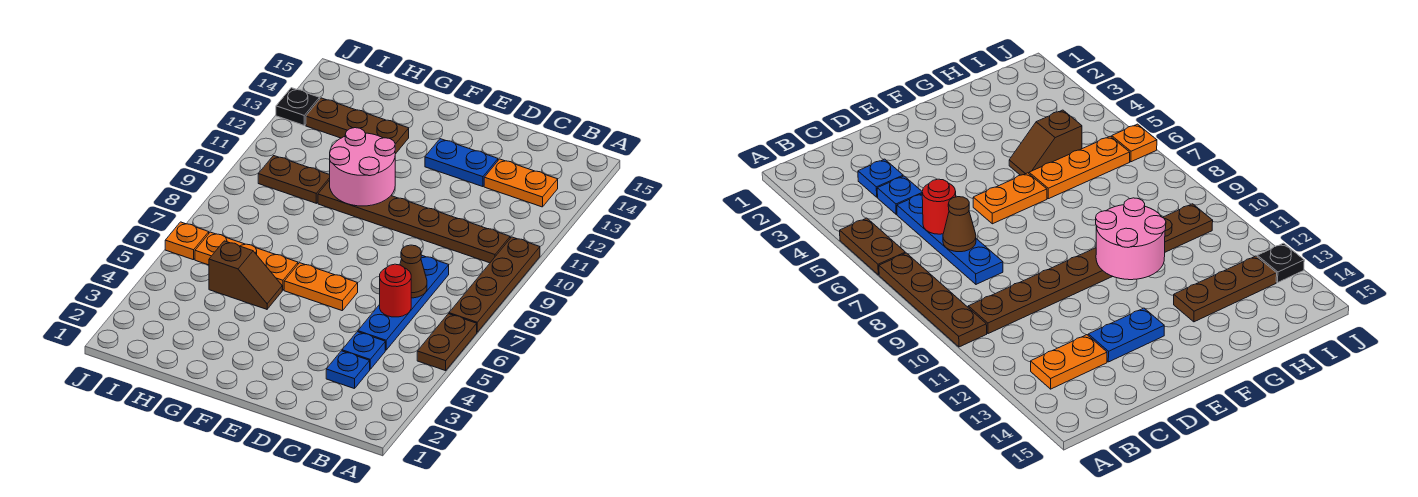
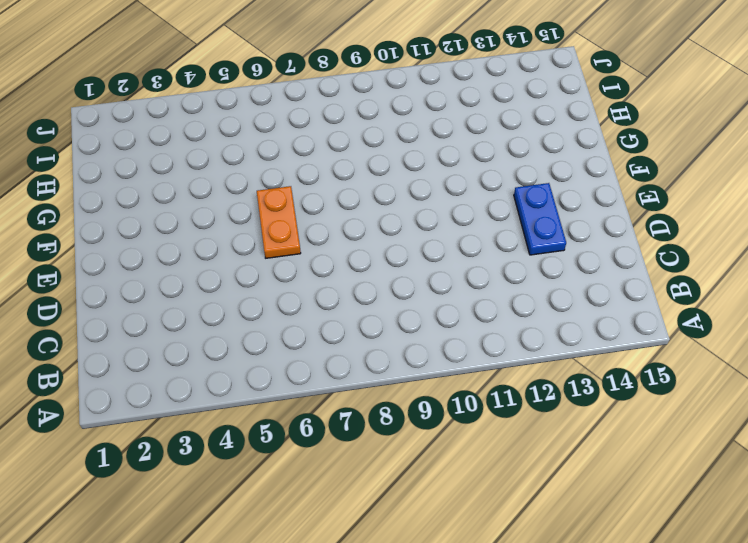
none -> brown 1x2 plate [417,314,477,371]
none -> brown 1x4 plate [449,237,540,332]
none -> brown 1x6 plate [318,180,510,263]

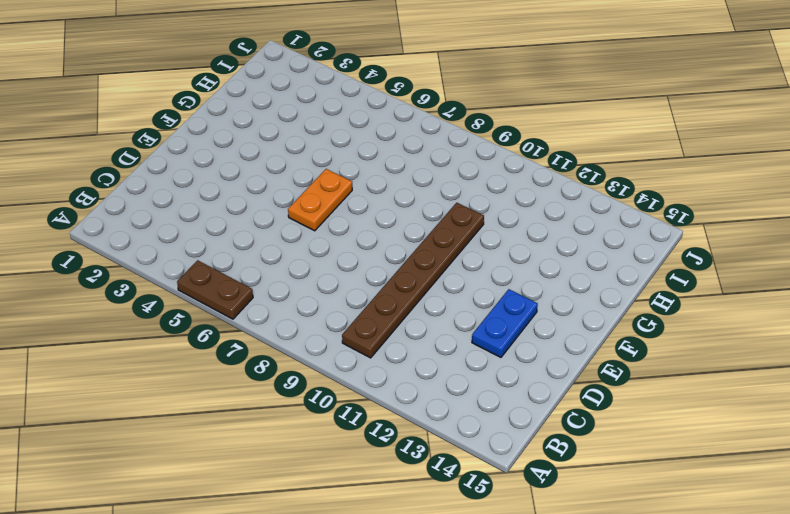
none -> brown 1x4 plate [449,237,540,332]
none -> orange 1x2 plate [484,159,558,207]
none -> blue 1x1 plate [326,351,370,389]

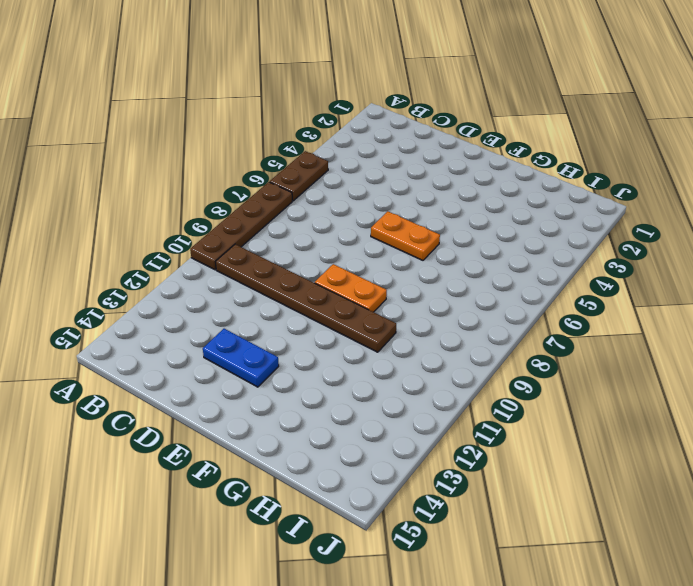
orange 1x2 plate [315,264,387,312] -> orange 1x2 plate moved to [484,159,558,207]
none -> blue 1x1 plate [326,351,370,389]
none -> blue 1x1 plate [342,332,385,369]
none -> blue 1x4 plate [358,255,449,350]

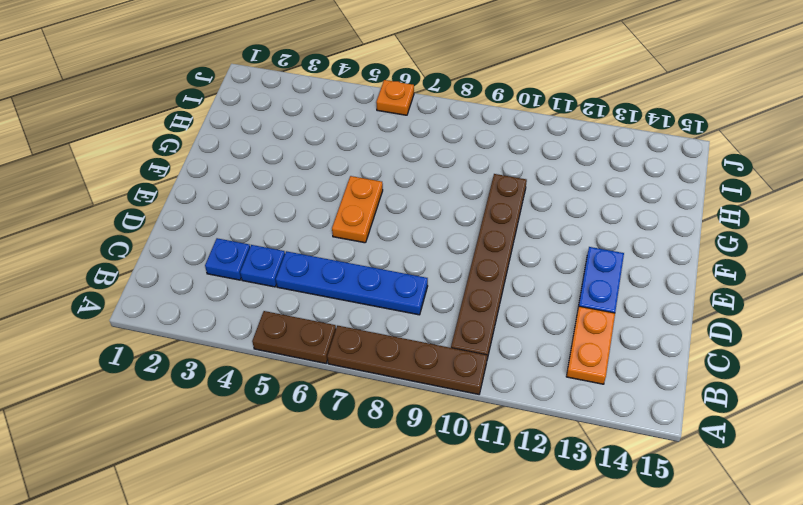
none -> brown 1x2 slope [209,241,282,309]
none -> orange 1x3 plate [195,232,298,290]
none -> brown 1x3 plate [306,98,409,154]

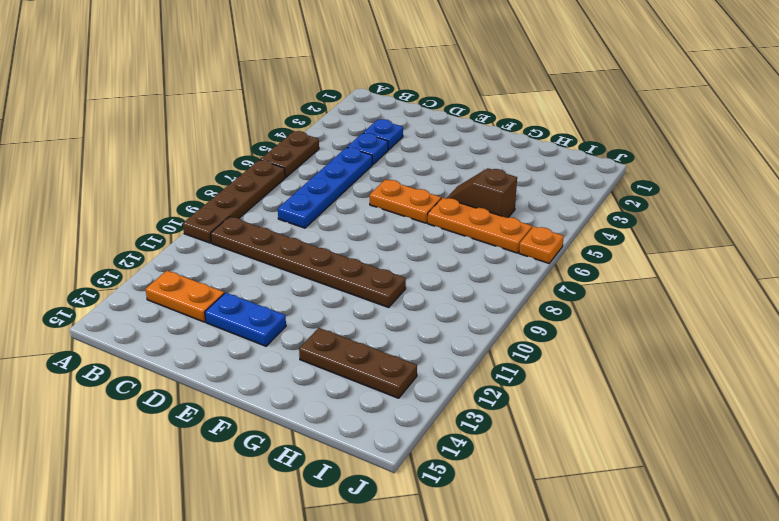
none -> brown 1x2 plate [258,156,330,203]
none -> black 1x1 plate [276,88,319,125]
none -> red 1x1 round brick [380,264,411,317]

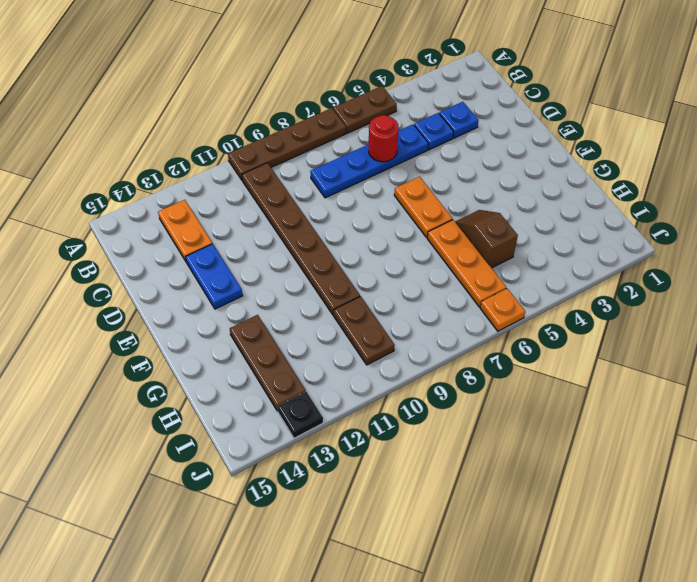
none -> brown 1x1 cone [400,245,427,298]
none -> pink 2x2 round brick [330,128,395,206]

